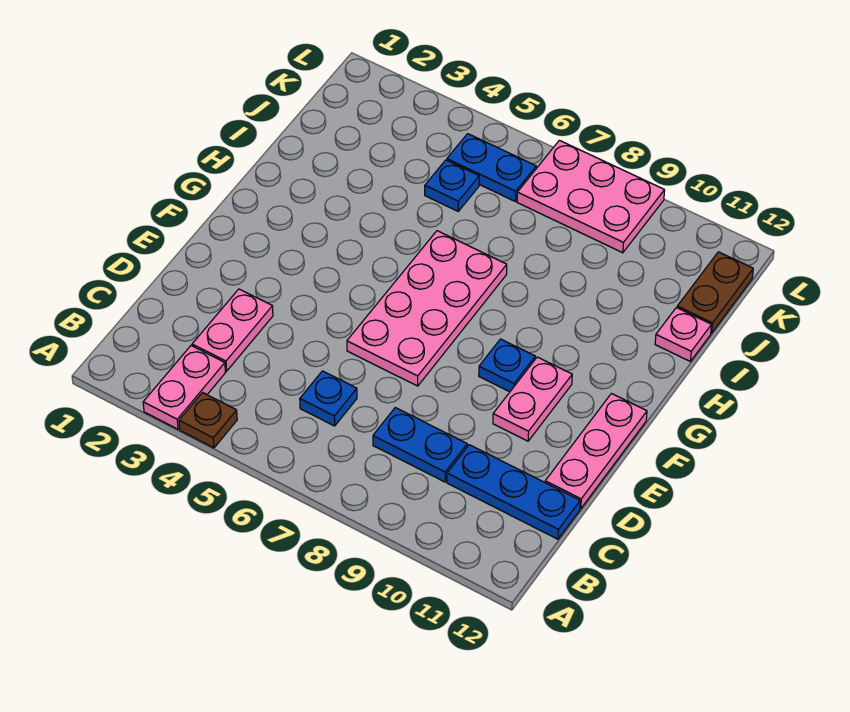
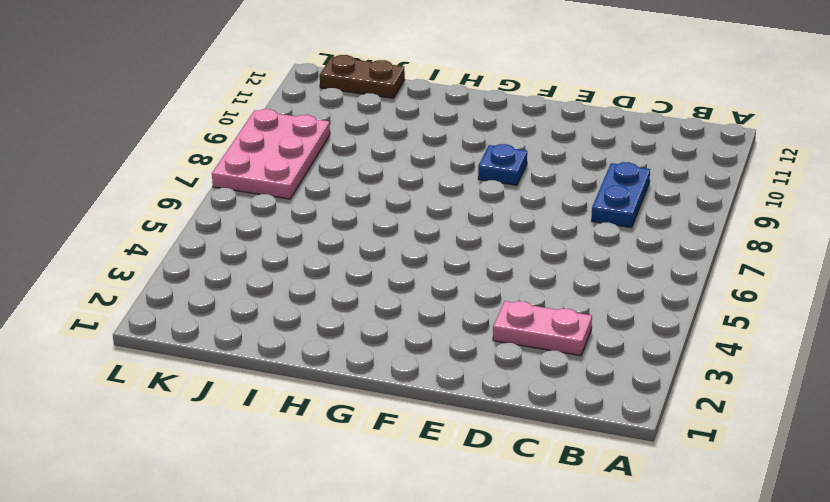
none -> pink 1x2 plate [143,346,225,429]
none -> brown 1x1 plate [179,393,237,448]
none -> blue 1x1 plate [300,371,357,426]

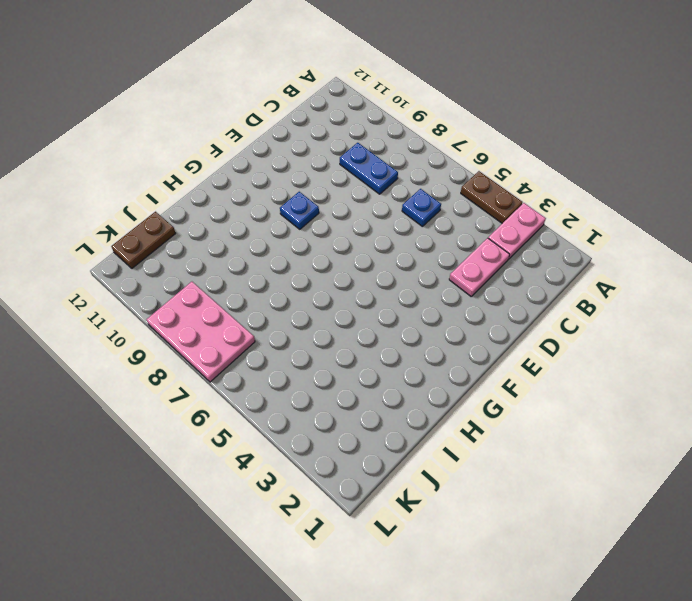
brown 1x2 plate [461,171,523,223] -> brown 1x1 plate [179,393,237,448]
none -> blue 1x3 plate [447,445,580,539]
none -> pink 1x3 plate [545,394,647,509]
none -> pink 2x4 plate [347,231,507,386]

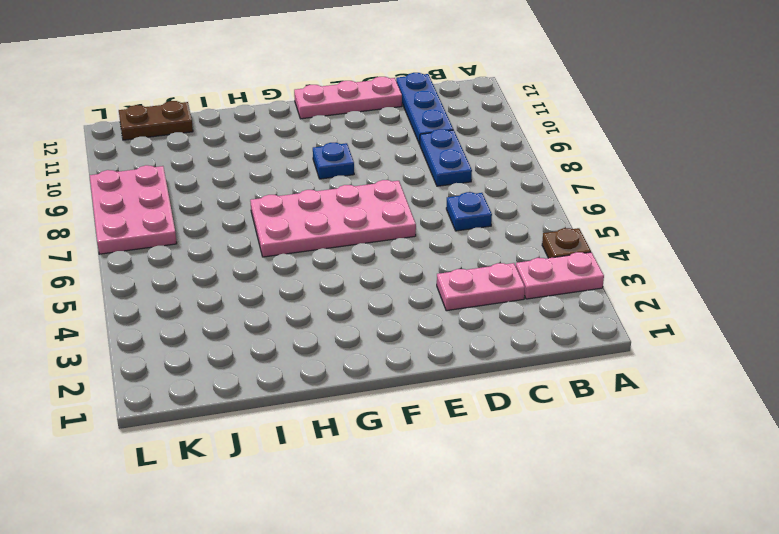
none -> pink 1x2 plate [493,357,572,441]
none -> pink 1x1 plate [655,308,711,361]
none -> blue 1x1 plate [425,160,479,211]

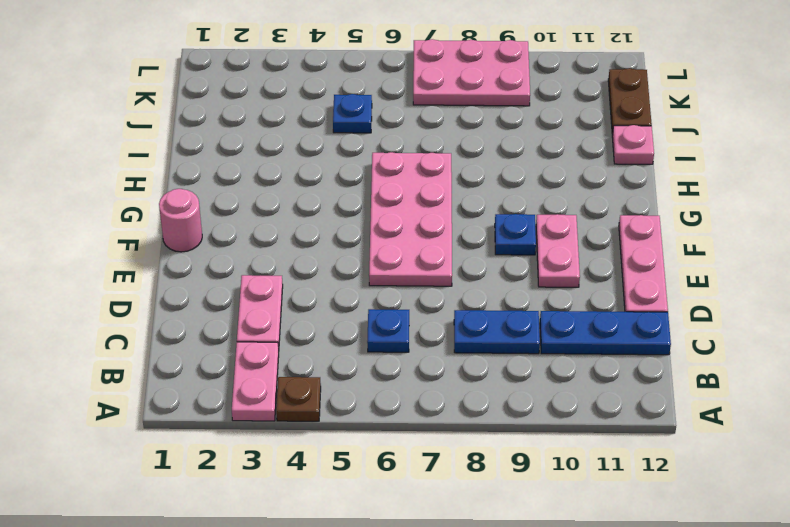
pink 1x1 round brick [159,189,202,252] -> none
none -> blue 1x2 plate [447,134,536,201]

